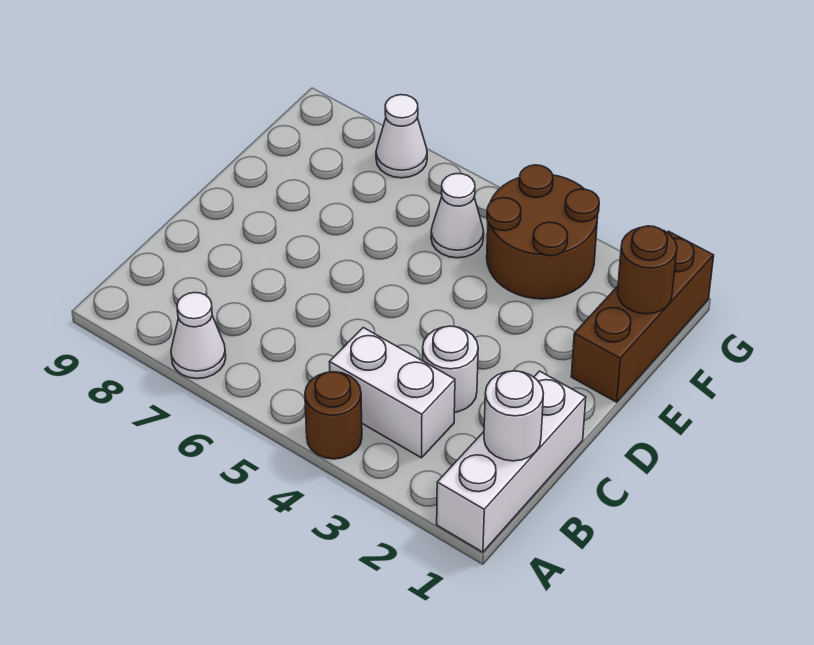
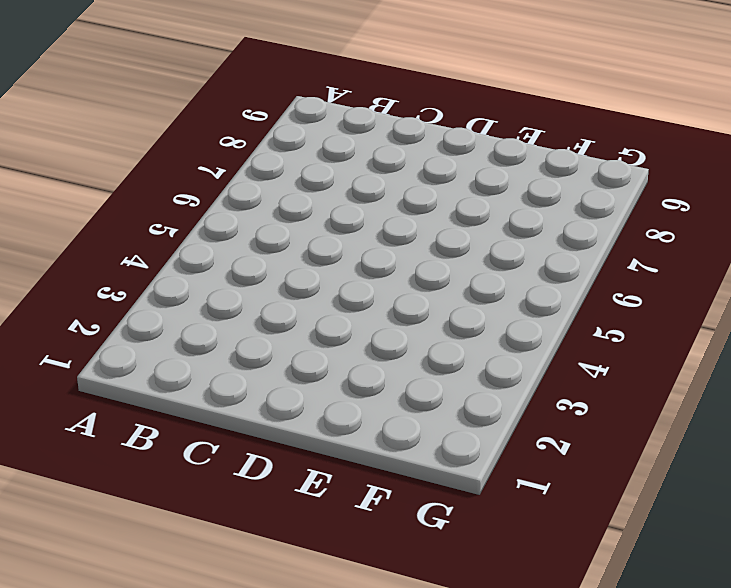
none -> white 1x3 brick [437,371,586,552]
none -> brown 1x1 round brick [305,372,362,459]

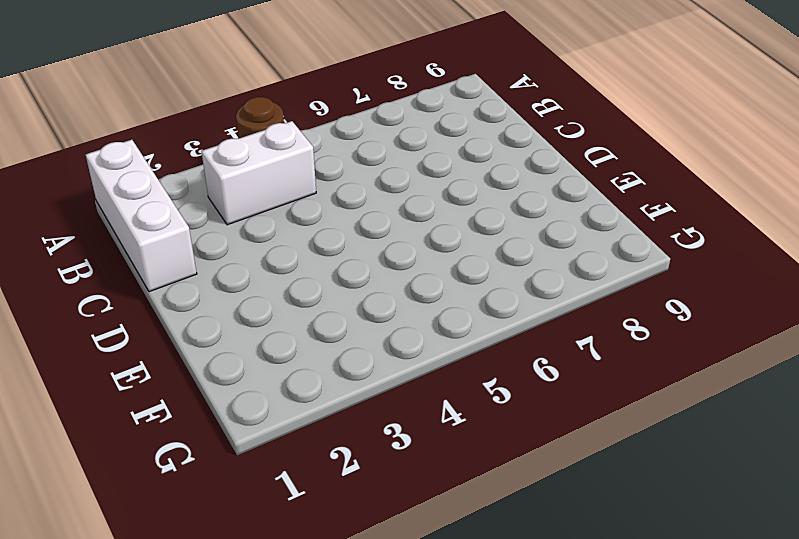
none -> white 1x1 cone [171,293,226,379]
none -> white 1x1 round brick [423,326,478,412]

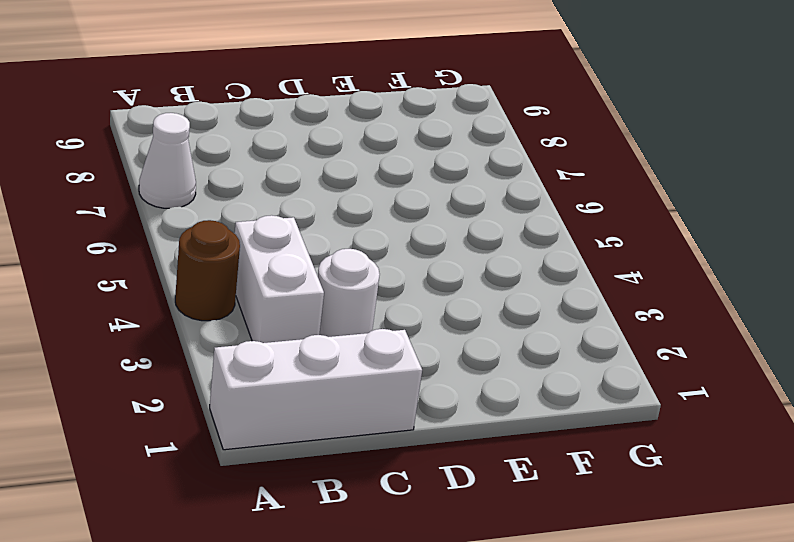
none -> brown 1x3 brick [571,231,714,402]
none -> brown 2x2 round brick [487,165,599,299]

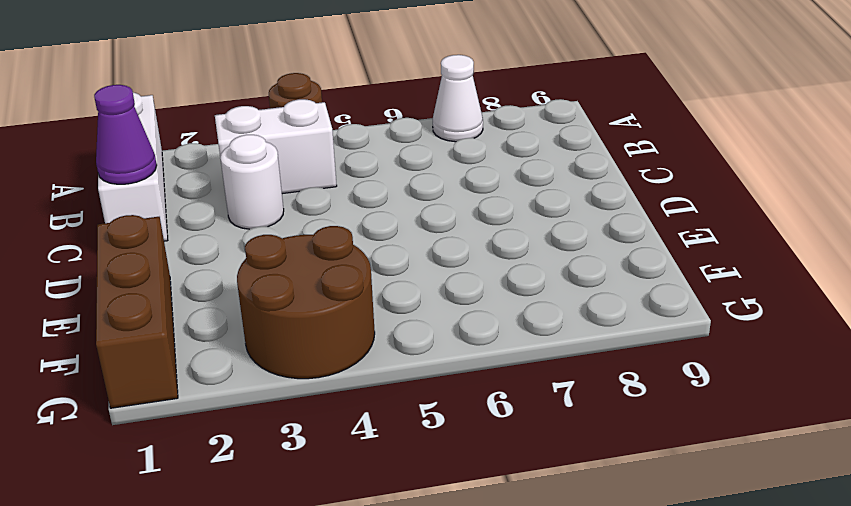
purple 1x1 cone [94,85,157,184] -> none
none -> white 1x1 cone [431,174,484,258]
none -> white 1x1 cone [376,95,427,178]

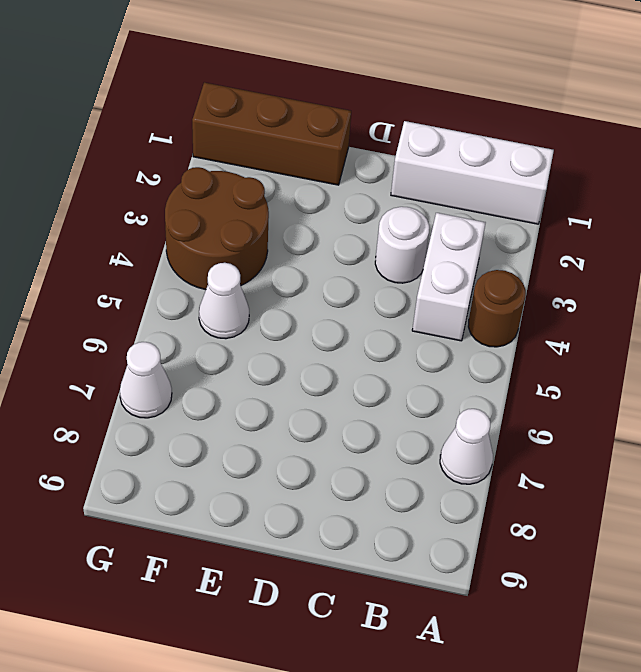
none -> white 1x1 round brick [484,371,544,461]
none -> brown 1x1 round brick [618,226,677,314]

